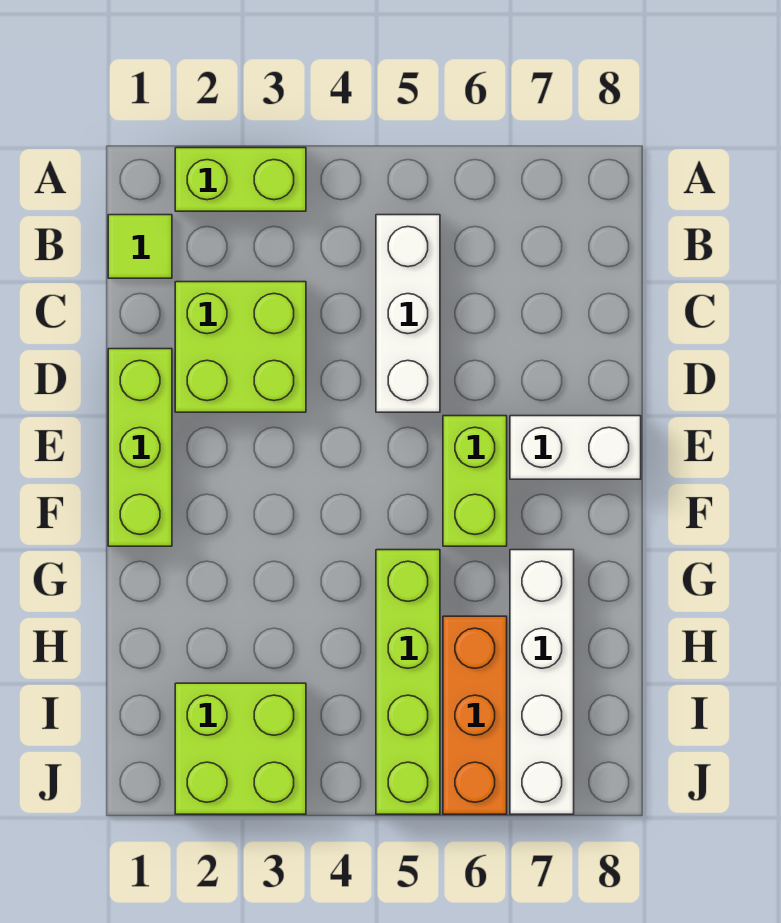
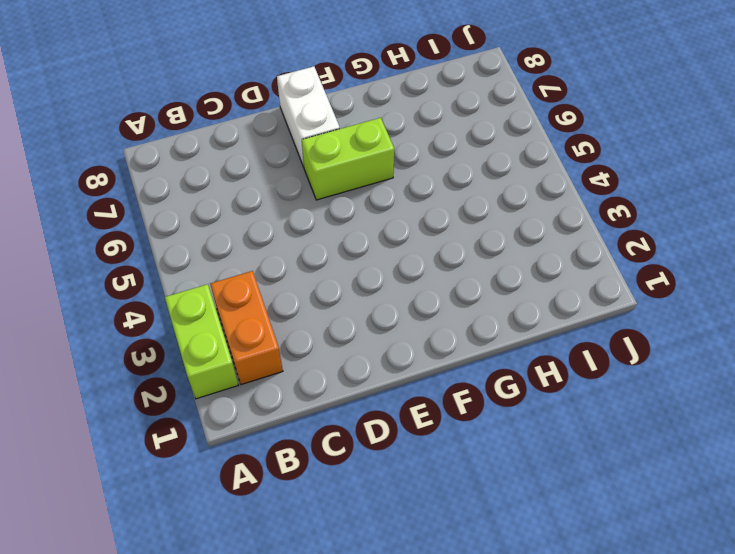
orange 1x2 brick [210,271,283,385] -> none
none -> lime 1x1 tile [108,215,172,278]
none -> white 1x3 brick [376,215,440,412]

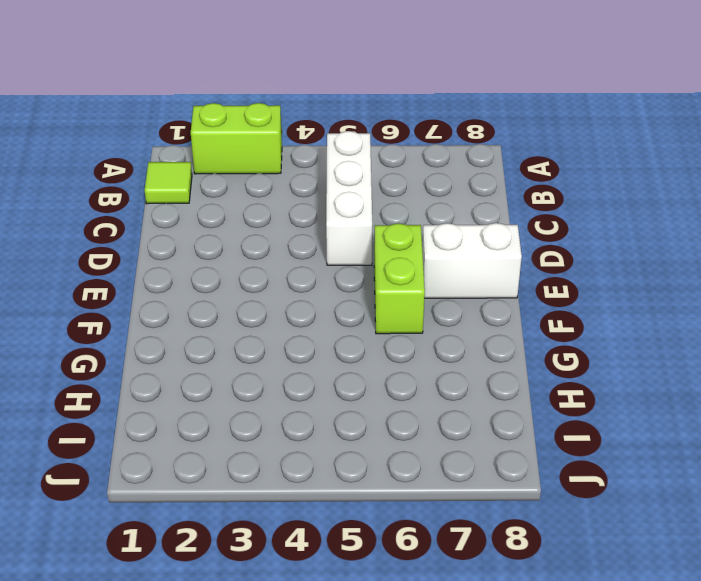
none -> lime 2x2 brick [175,282,306,412]
none -> lime 1x3 brick [108,349,172,546]

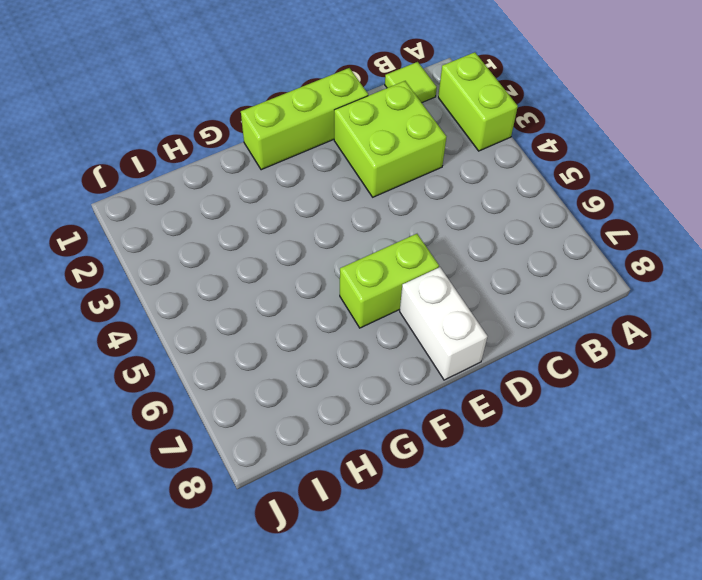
none -> white 1x3 brick [376,215,440,412]
none -> lime 1x4 brick [376,550,440,814]

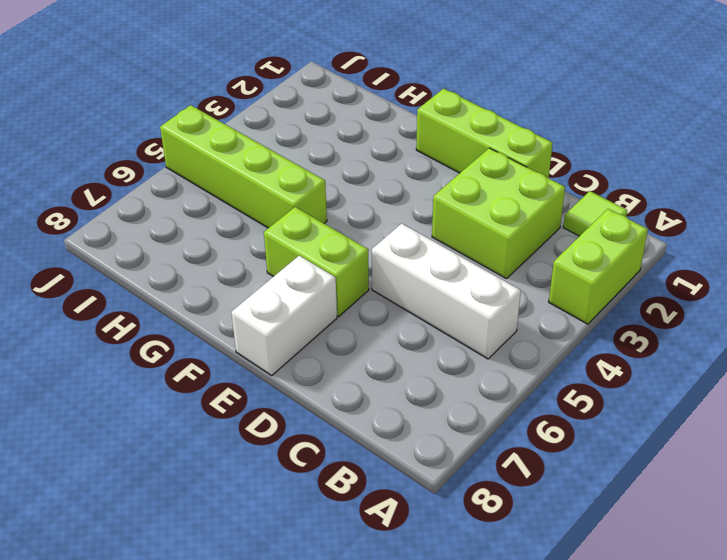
none -> white 1x4 brick [510,550,574,814]
none -> orange 1x3 brick [443,616,507,814]

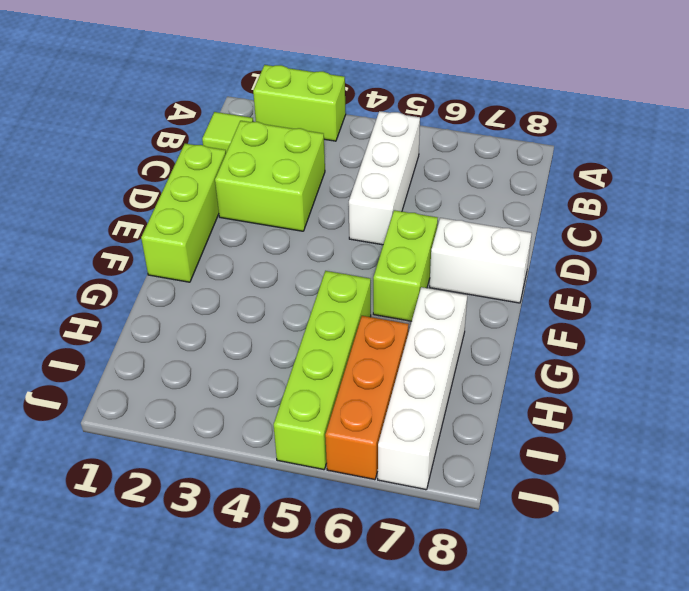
none -> lime 2x2 brick [175,683,306,814]

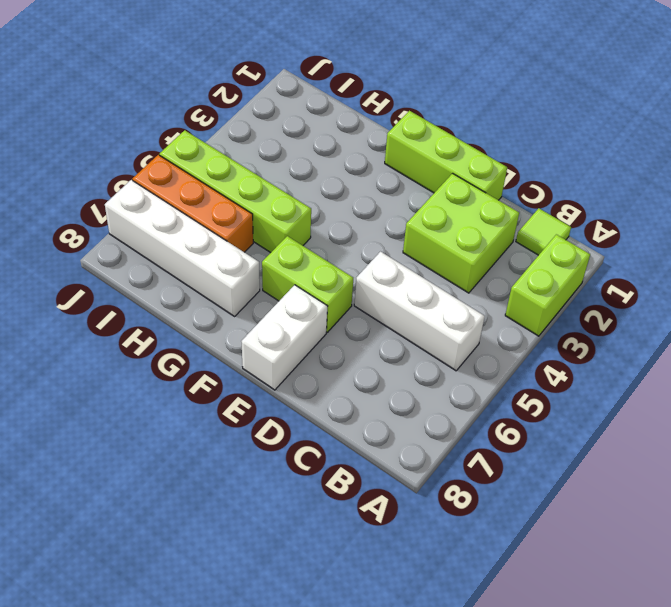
none -> lime 2x2 brick [175,683,306,814]

